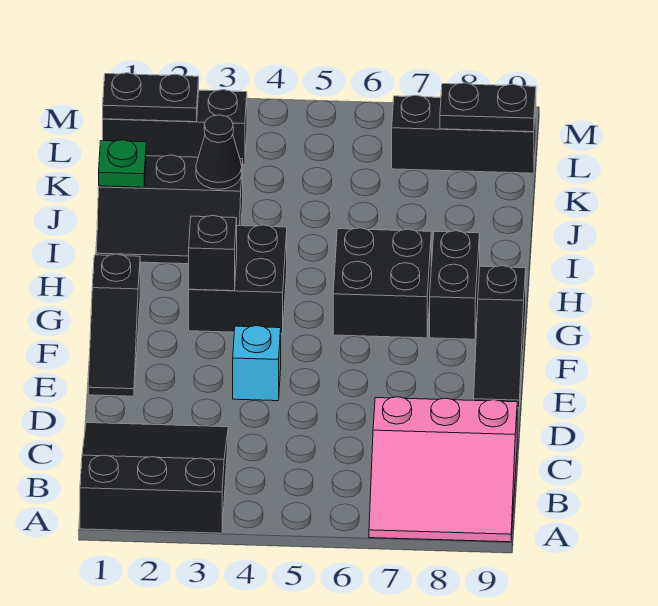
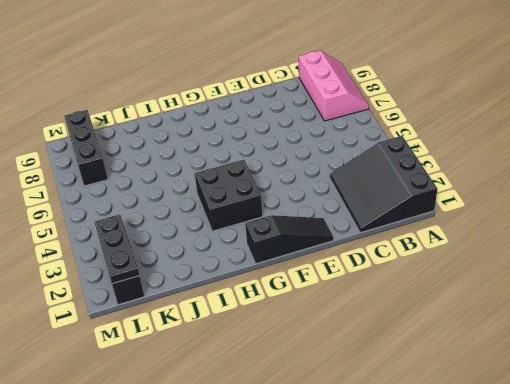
pink 2x3 slope [299,51,369,121] -> pink 3x3 slope [369,397,517,542]
none -> cyan 1x1 brick [233,326,281,401]
none -> black 1x3 slope [474,266,526,408]
none -> black 2x2 brick [333,228,431,338]

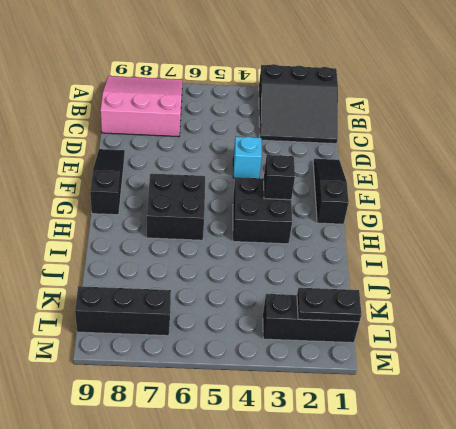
none -> black 1x2 brick [430,231,480,339]
none -> black 2x3 slope [96,155,243,264]
none -> green 1x1 plate [99,140,146,187]

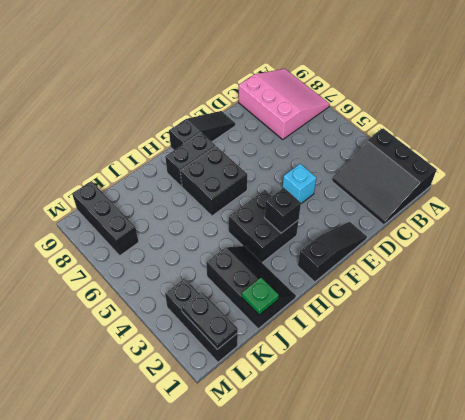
none -> black 1x1 cone [196,115,242,189]
none -> black 1x2 plate [440,83,536,132]

